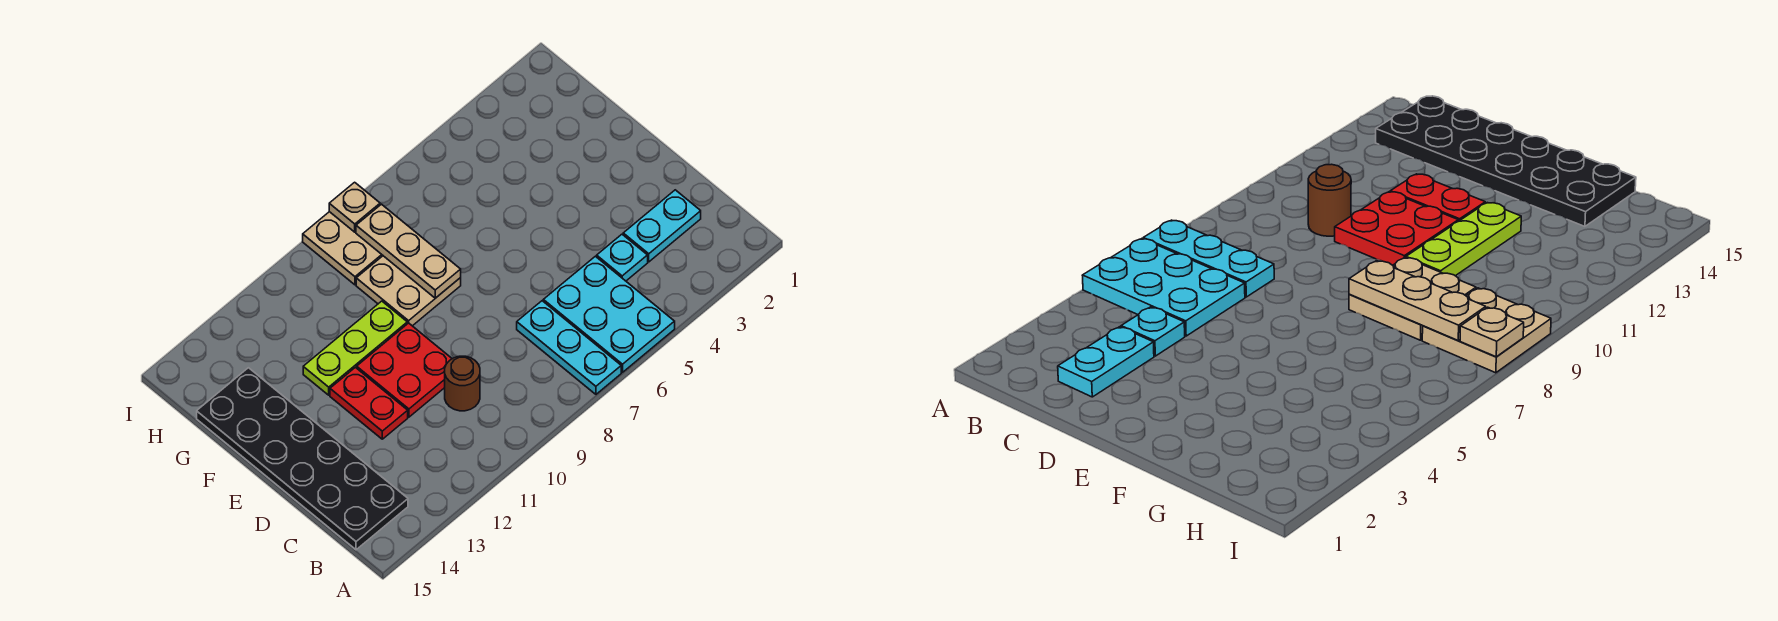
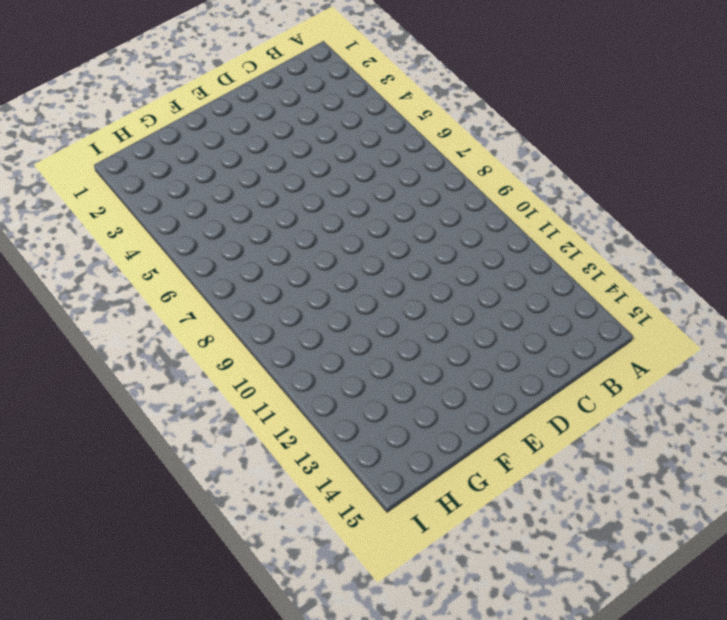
none -> cyan 2x3 plate [543,256,675,372]
none -> cyan 1x3 plate [517,301,621,394]
none -> black 2x6 plate [197,368,408,550]

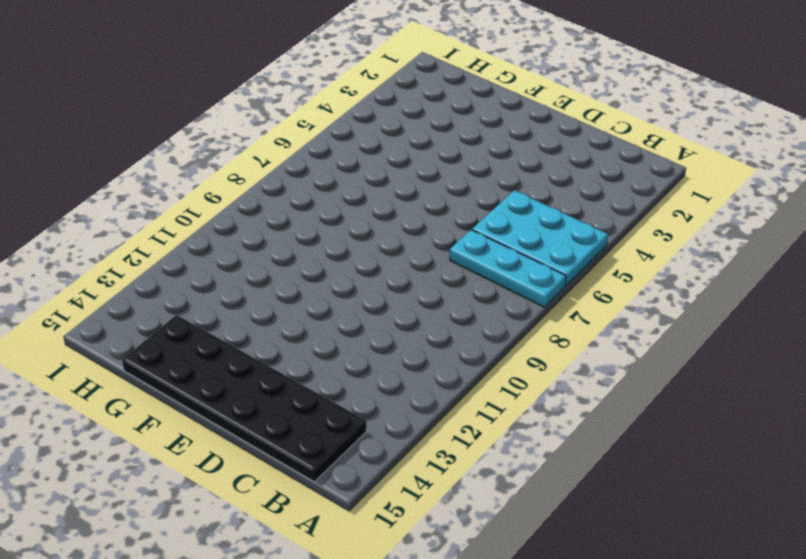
none -> cyan 1x2 plate [623,190,701,262]
none -> cyan 1x1 plate [597,234,648,281]
none -> brown 1x1 round brick [445,356,480,411]

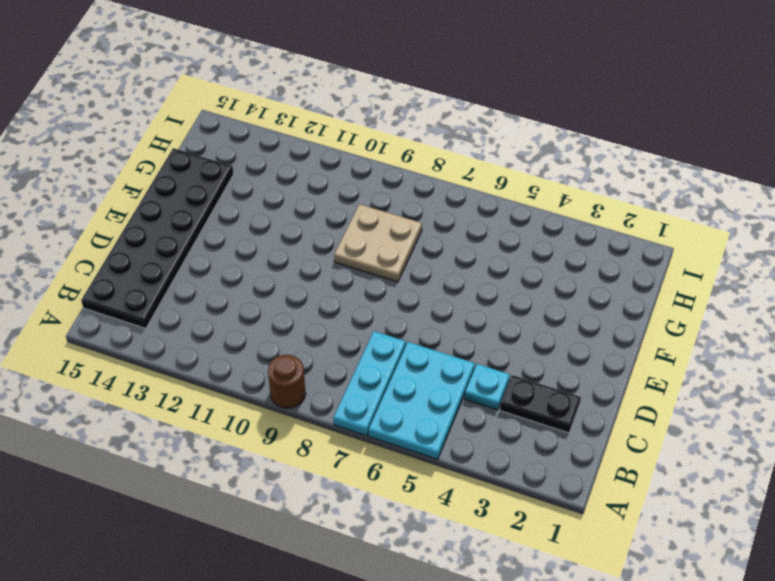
brown 1x1 round brick [268,355,306,408] -> brown 1x1 round brick moved to [445,356,480,411]
black 1x2 plate [500,375,581,433] -> cyan 1x2 plate [623,190,701,262]
none -> red 2x2 plate [357,323,452,417]
none -> red 1x2 plate [330,367,408,439]
none -> lime 1x3 plate [303,301,407,395]

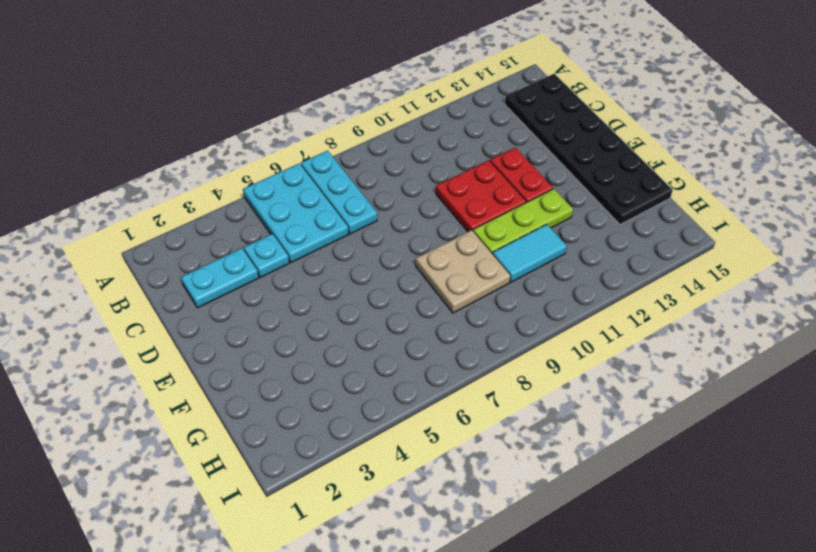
cyan 1x2 tile [493,224,567,282] -> none
none -> brown 1x1 round brick [445,356,480,411]
none -> tan 2x2 plate [303,212,383,285]
none -> tan 1x3 plate [356,204,461,298]

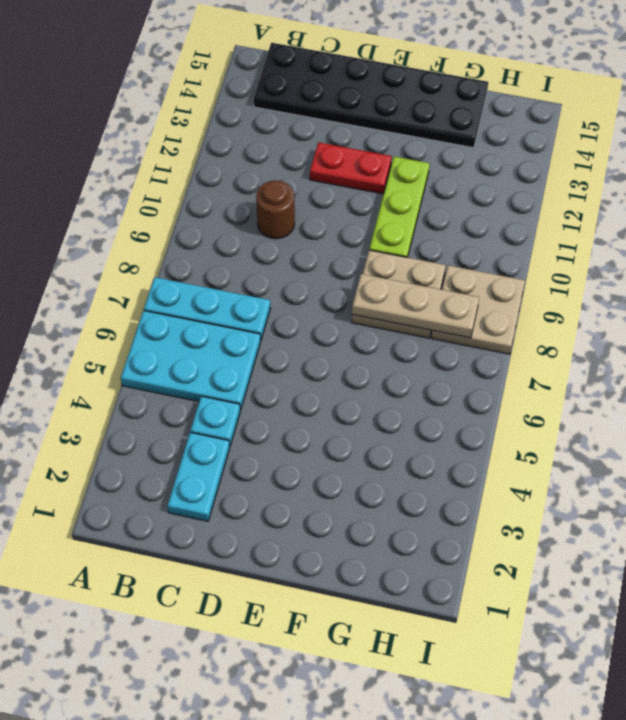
none -> red 2x2 plate [357,323,452,417]
none -> tan 1x1 plate [329,182,380,232]

